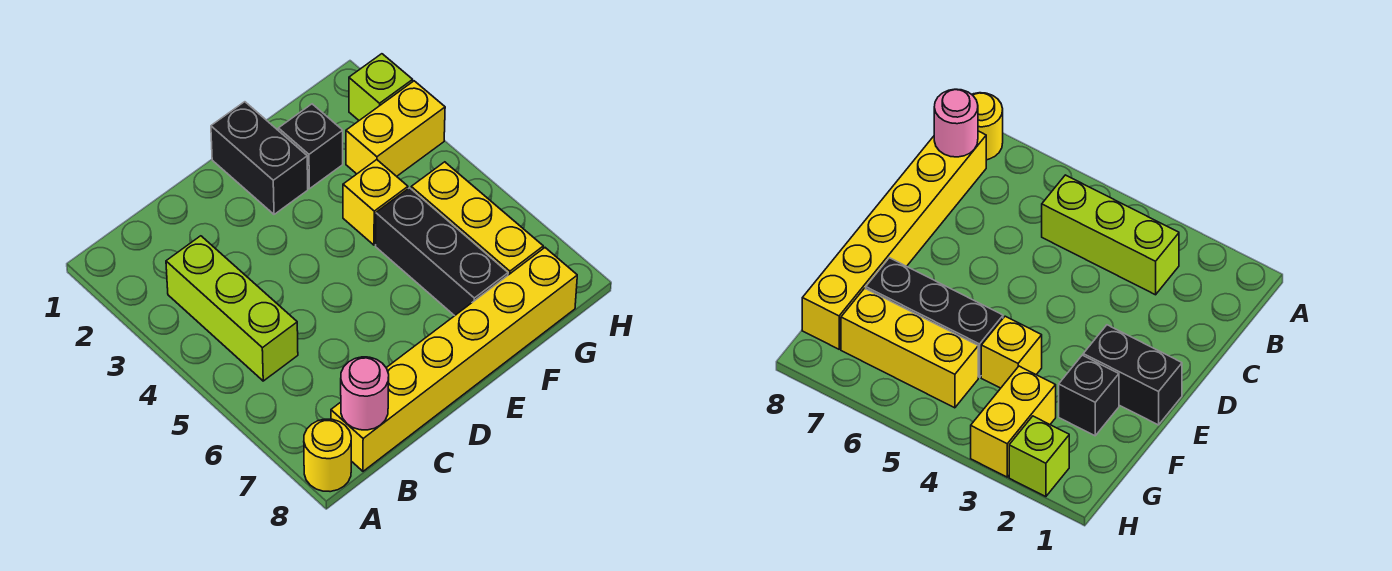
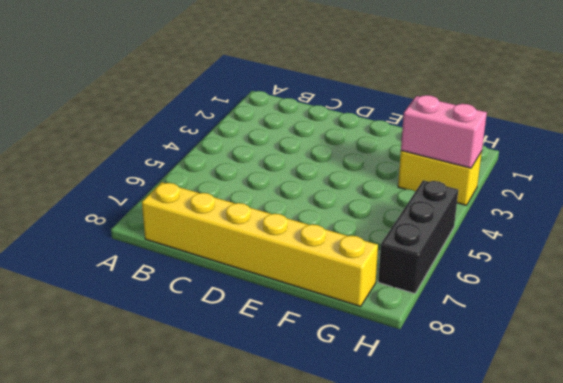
pink 1x2 brick [401,95,487,168] -> none
black 1x3 brick [378,180,458,294] -> black 1x3 brick moved to [376,188,508,316]
none -> yellow 1x1 round brick [304,419,351,492]
none -> lime 1x3 brick [166,236,298,381]

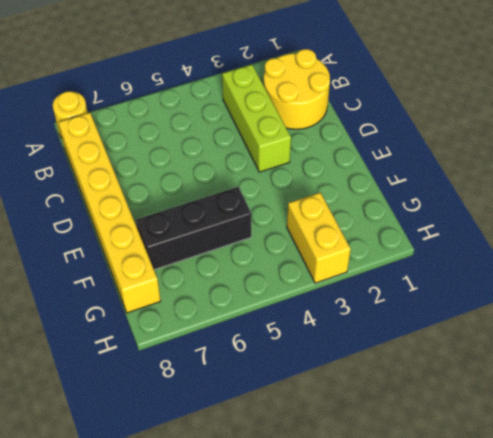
yellow 2x2 round brick [264,49,330,129] -> none
lime 1x3 brick [222,65,291,172] -> lime 1x3 brick turned to [166,236,298,381]
none -> black 1x2 brick [211,102,308,214]
none -> black 1x1 brick [278,104,343,189]

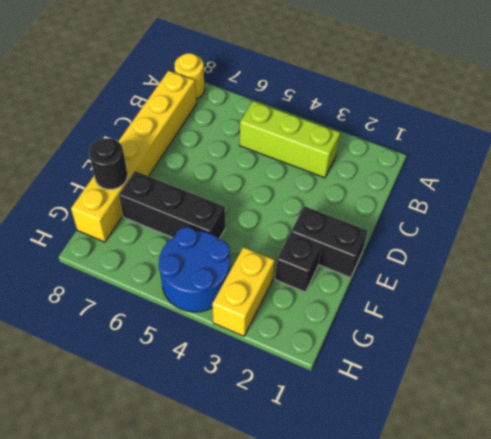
black 1x1 round brick [89,138,127,189] -> none
blue 2x2 round brick [158,227,230,312] -> yellow 1x3 brick [411,162,543,275]
none -> yellow 1x1 brick [343,160,408,245]
none -> lime 1x1 brick [349,54,413,120]

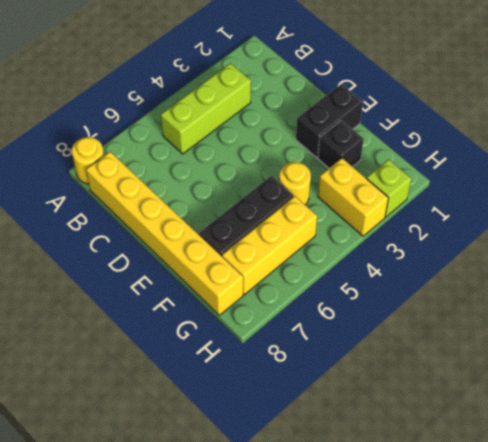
yellow 1x1 round brick [279,162,311,205] -> yellow 1x1 brick [343,160,408,245]
none -> pink 1x1 round brick [341,357,389,430]

